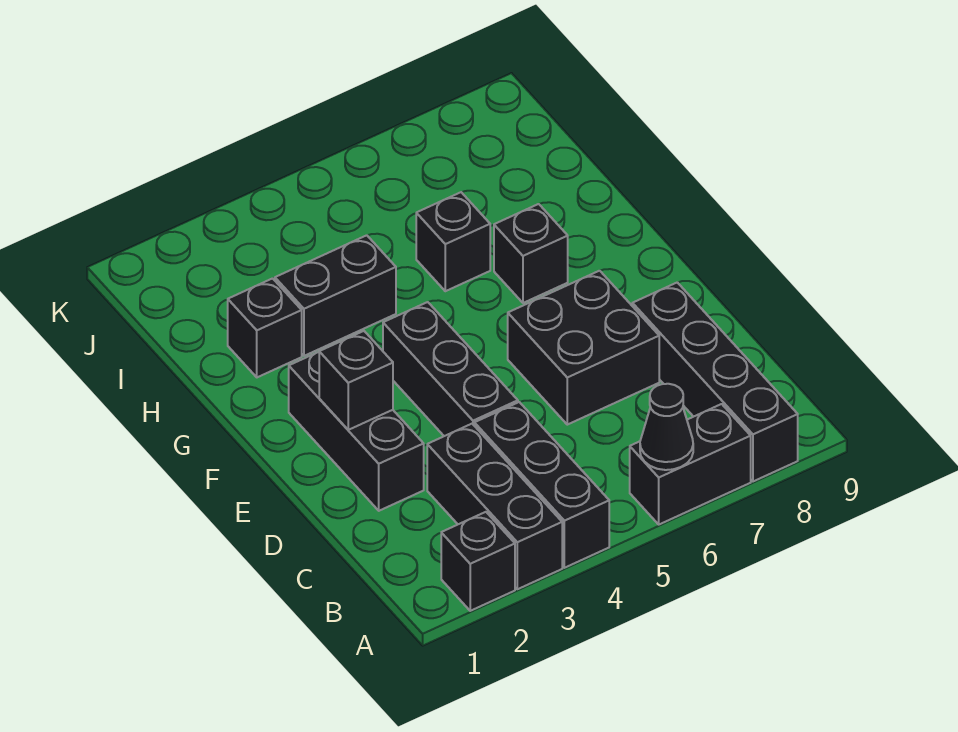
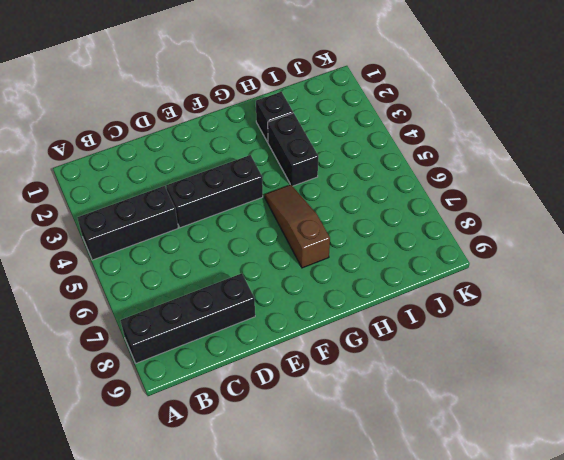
brown 1x3 slope [265,184,330,268] -> black 1x1 brick [494,204,568,303]
none -> black 1x1 brick [441,512,515,611]
none -> black 1x3 brick [427,424,562,589]
none -> black 1x2 brick [630,404,751,524]

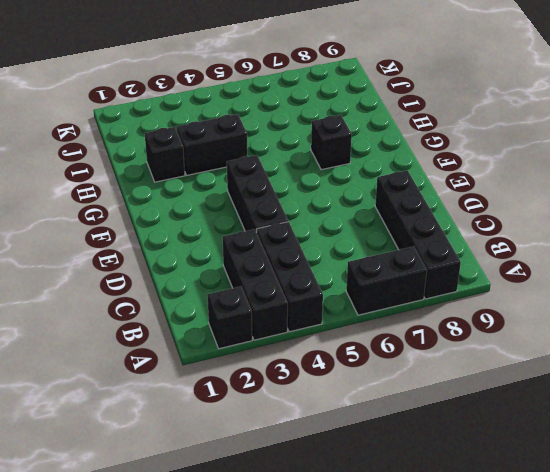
none -> black 1x3 brick [289,352,424,511]
none -> black 2x2 brick [508,271,659,425]
none -> black 1x1 brick [416,192,490,291]

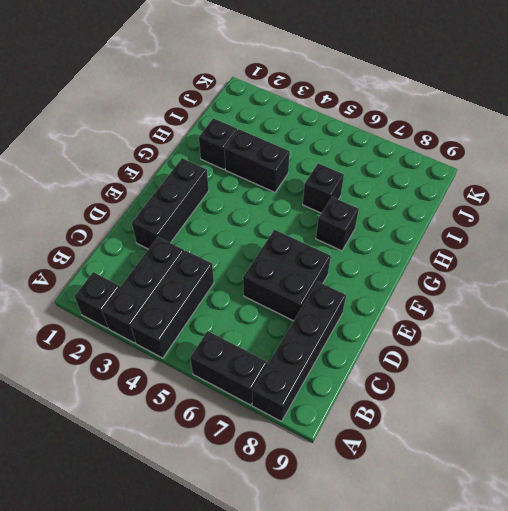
none -> black 1x3 brick [383,302,518,436]
none -> black 1x1 cone [640,384,693,470]
none -> black 1x1 brick [319,331,393,430]

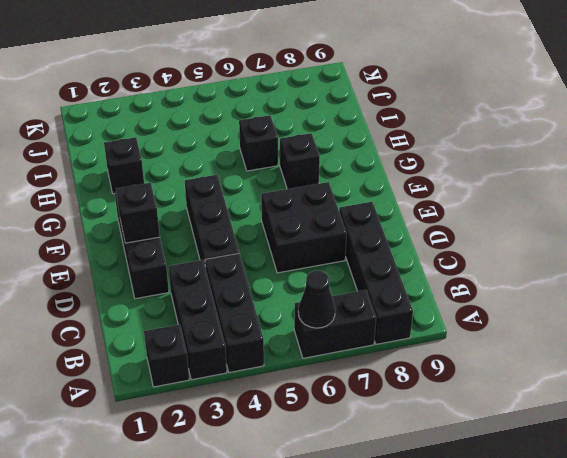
none -> black 1x2 brick [275,235,396,356]

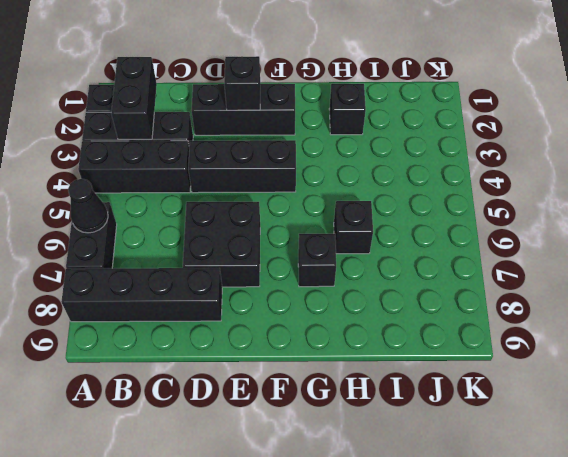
black 1x2 brick [111,57,157,139] -> black 1x2 brick moved to [275,235,396,356]

